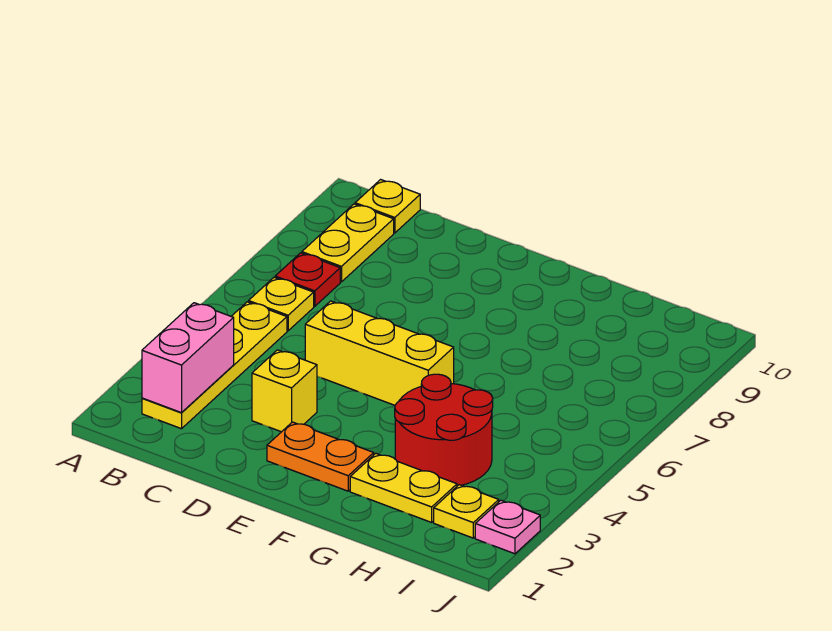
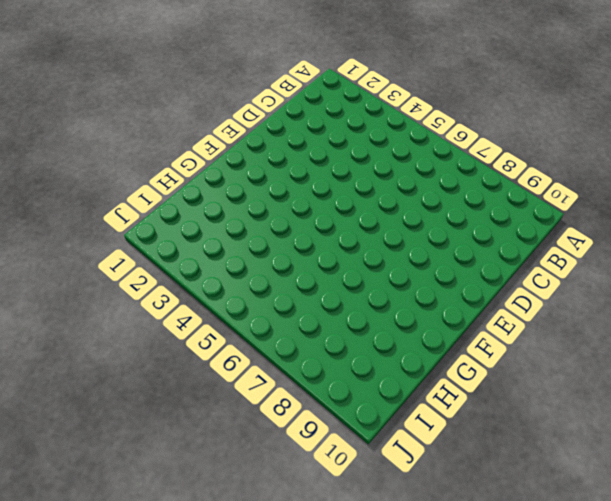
none -> yellow 1x4 plate [142,302,287,429]
none -> yellow 1x1 plate [249,277,314,331]
none -> red 1x1 plate [275,253,340,306]

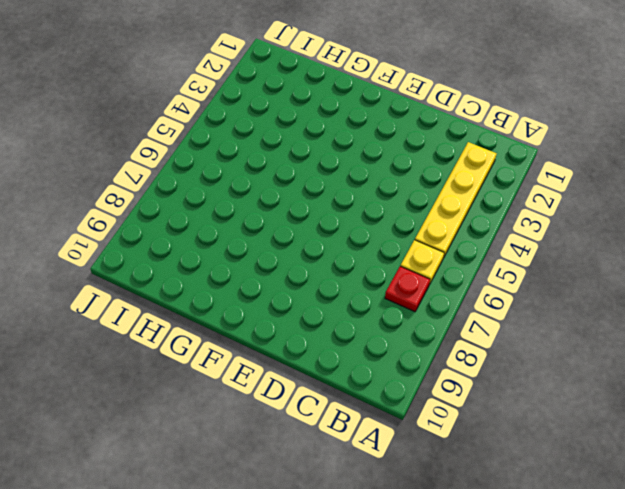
none -> yellow 1x2 plate [302,204,394,282]
none -> yellow 1x1 plate [355,180,420,233]
none -> yellow 1x1 brick [252,350,317,432]

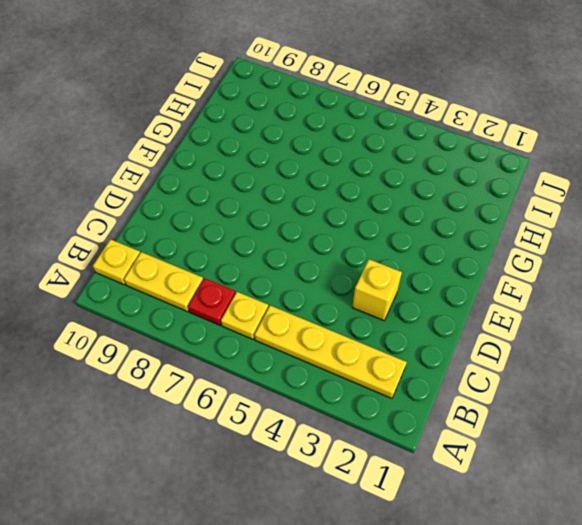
none -> yellow 1x3 brick [305,301,454,405]
none -> orange 1x2 plate [267,422,374,491]
none -> yellow 1x2 plate [350,453,457,522]

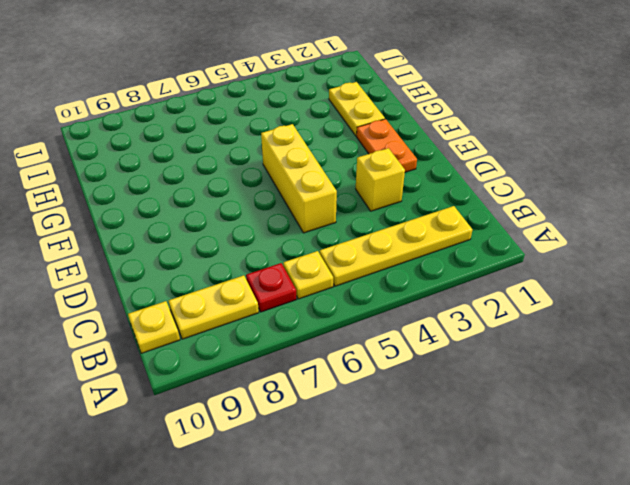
none -> red 2x2 round brick [395,374,493,486]
none -> yellow 1x1 plate [434,485,499,538]
none -> pink 1x1 plate [475,500,540,554]

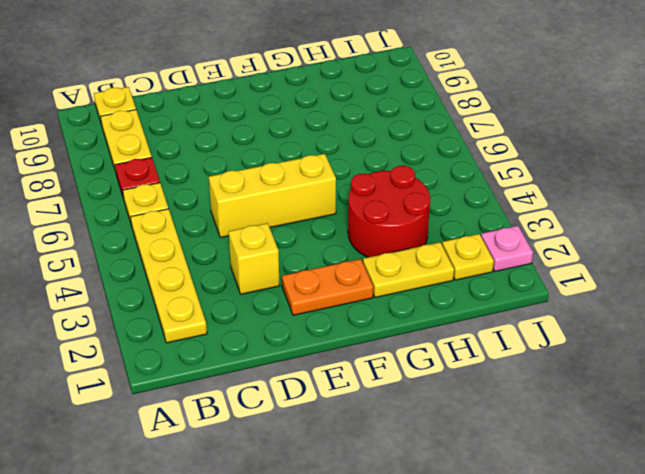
none -> pink 1x2 brick [142,303,234,413]

